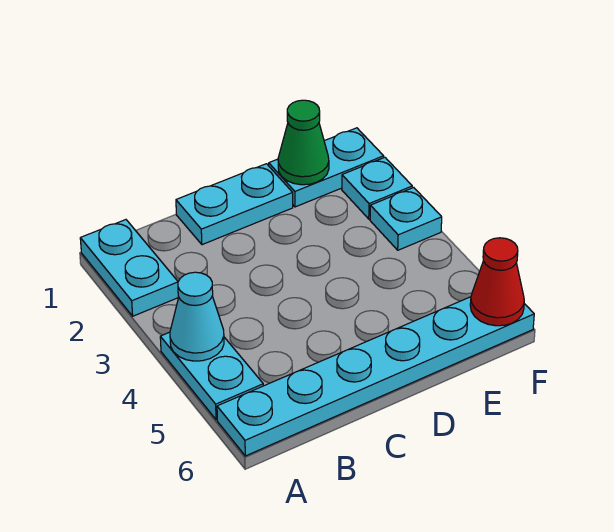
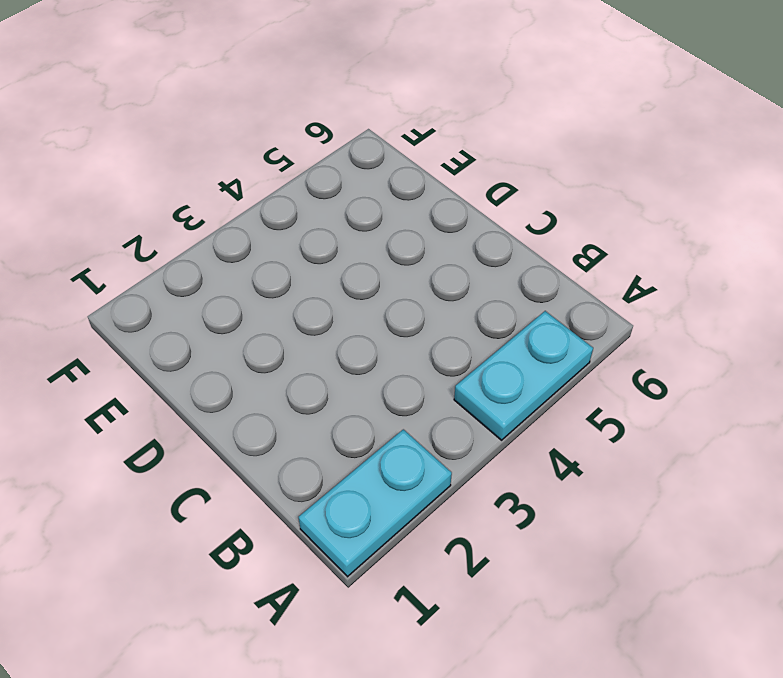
none -> cyan 1x6 plate [217,297,534,456]
none -> cyan 1x2 plate [176,164,293,245]

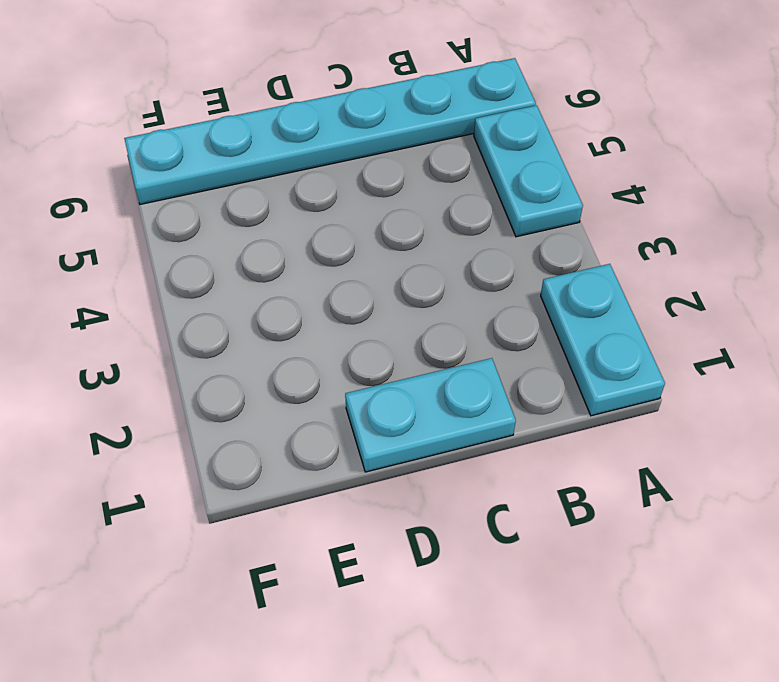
none -> cyan 1x2 plate [269,128,384,207]
none -> cyan 1x1 plate [342,157,412,219]

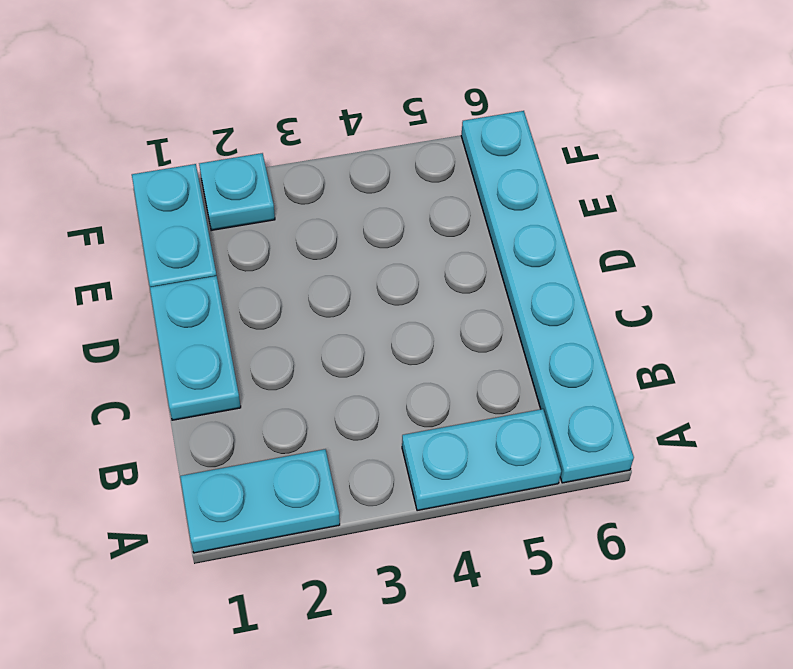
none -> cyan 1x1 plate [370,188,442,250]
none -> cyan 1x1 cone [170,272,224,361]

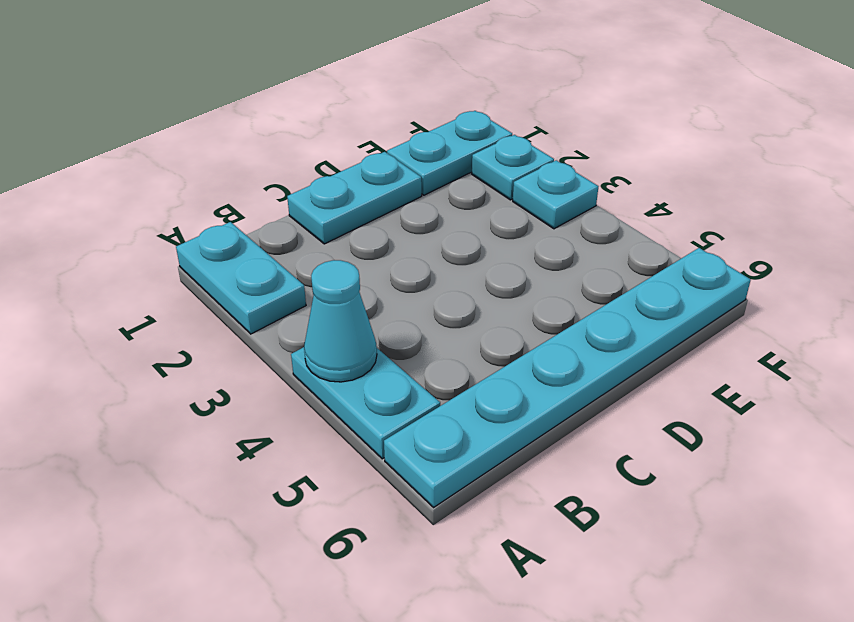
none -> green 1x1 cone [278,100,329,185]
none -> red 1x1 cone [470,238,524,326]

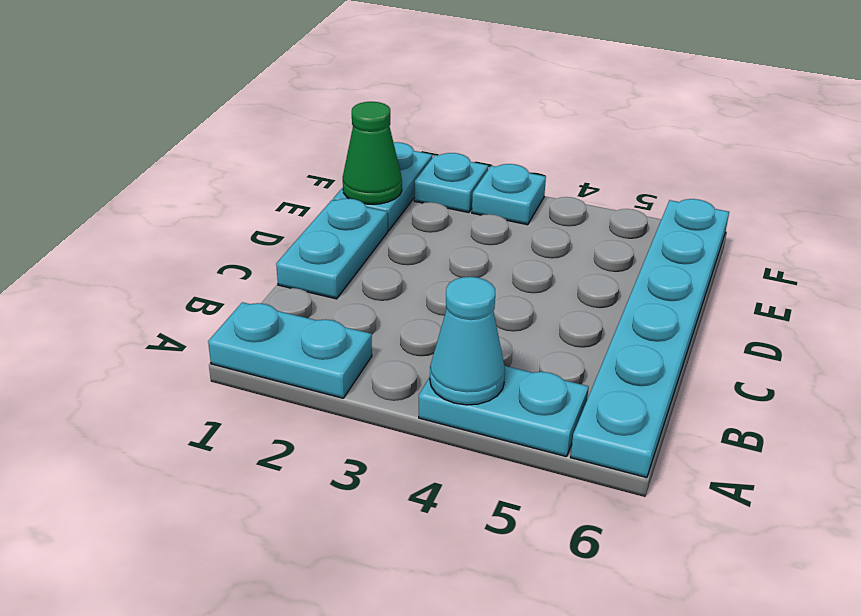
none -> red 1x1 cone [470,238,524,326]

